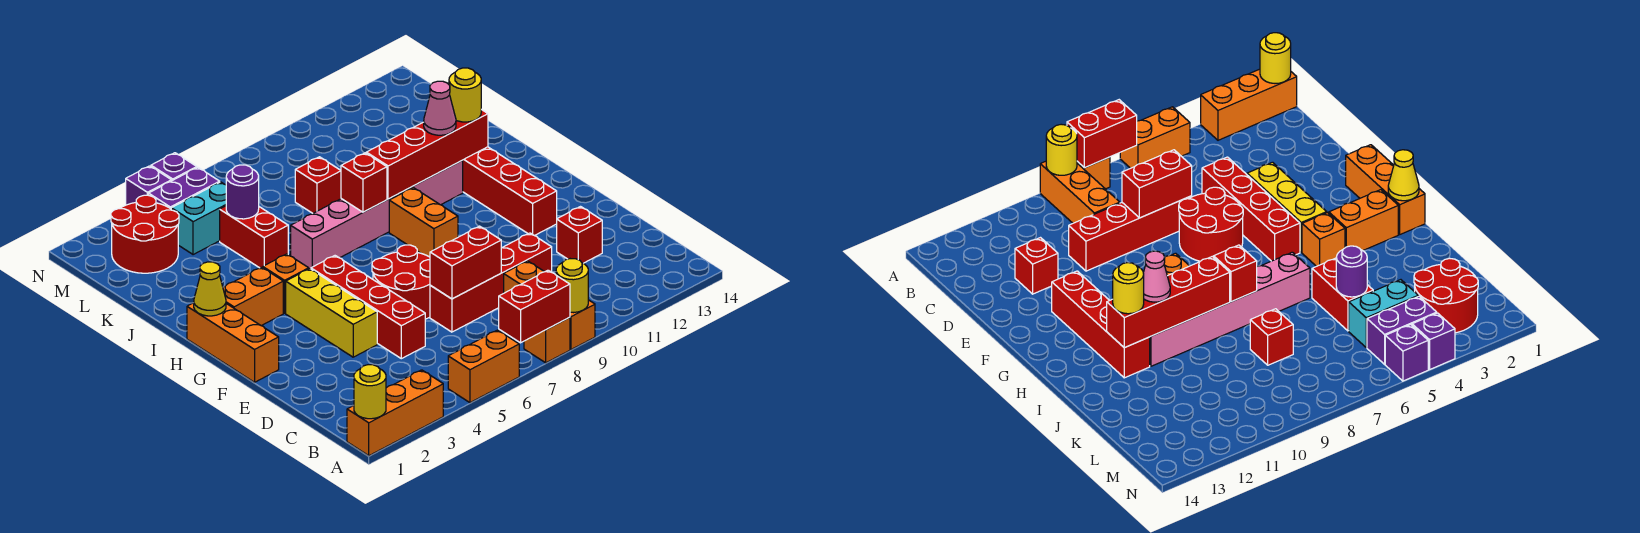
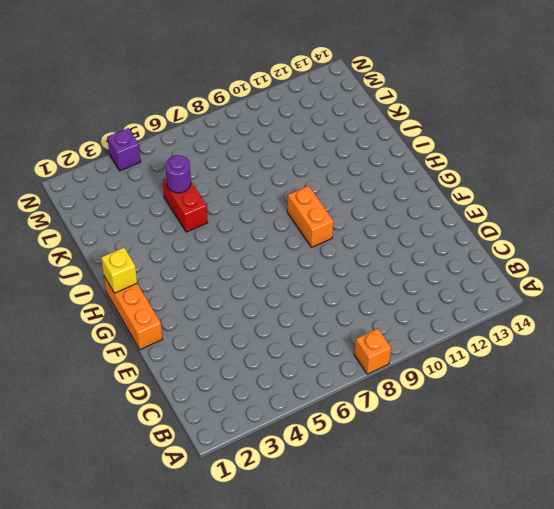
yellow 1x1 brick [101,248,137,293] -> yellow 1x1 cone [194,262,226,316]
none -> orange 1x3 brick [347,370,443,456]
none -> orange 1x2 brick [448,330,519,403]
none -> orange 1x3 brick [504,261,595,350]
none -> red 1x4 brick [311,256,425,359]

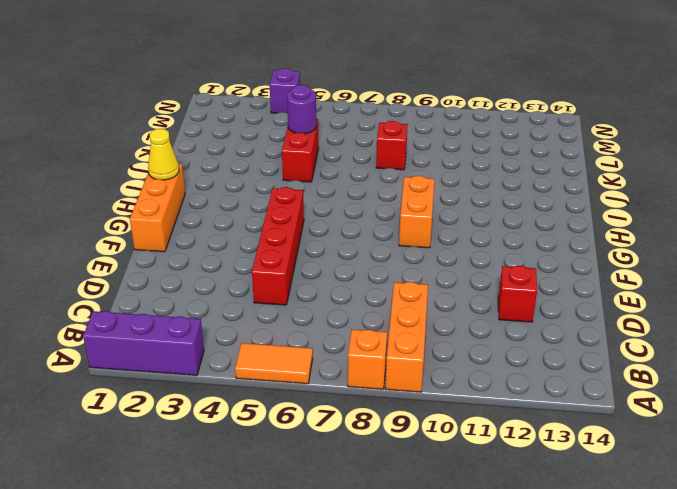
purple 1x3 brick [83,311,204,375] -> orange 1x3 brick [347,370,443,456]
orange 1x2 tile [235,343,313,384] -> orange 1x2 brick [448,330,519,403]
none -> red 1x4 brick [430,233,552,332]
none -> yellow 1x3 brick [286,269,377,357]
none -> red 2x2 round brick [372,245,430,319]
none -> red 1x4 brick [463,147,557,236]

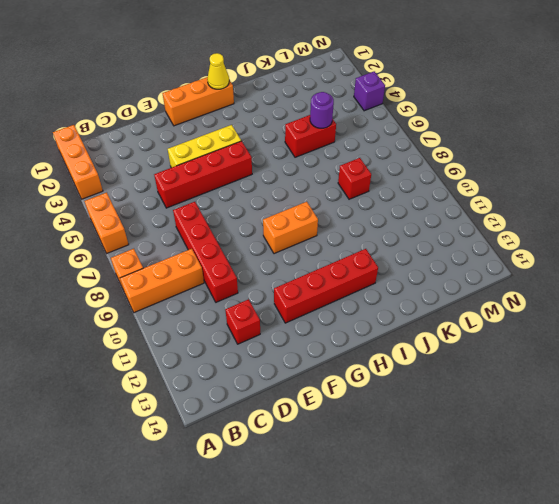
none -> red 2x2 round brick [372,245,430,319]
none -> orange 1x2 brick [223,267,283,326]
none -> orange 1x1 brick [263,254,309,313]
none -> pink 1x6 brick [291,160,463,269]

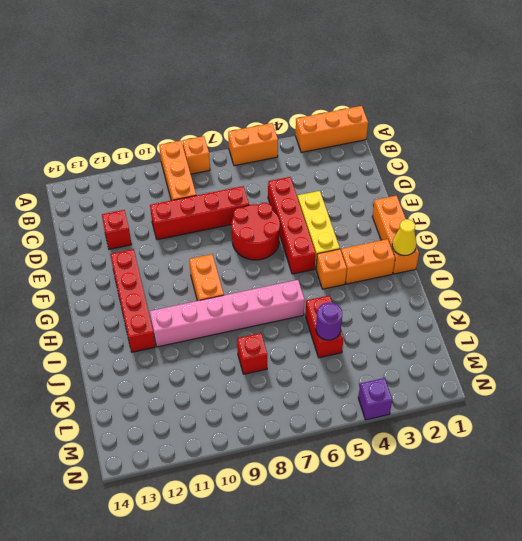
none -> red 2x2 round brick [111,195,179,273]
none -> cyan 1x2 brick [171,182,226,255]
none -> purple 1x2 brick [149,167,220,209]
none -> purple 1x1 brick [151,153,197,181]

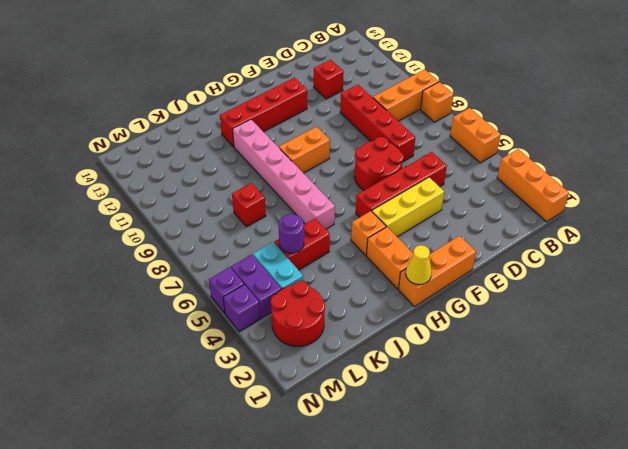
none -> yellow 1x1 round brick [354,365,386,419]
none -> red 1x2 brick [499,270,570,343]
none -> yellow 1x1 round brick [556,259,588,313]
none -> red 1x2 brick [430,226,501,299]

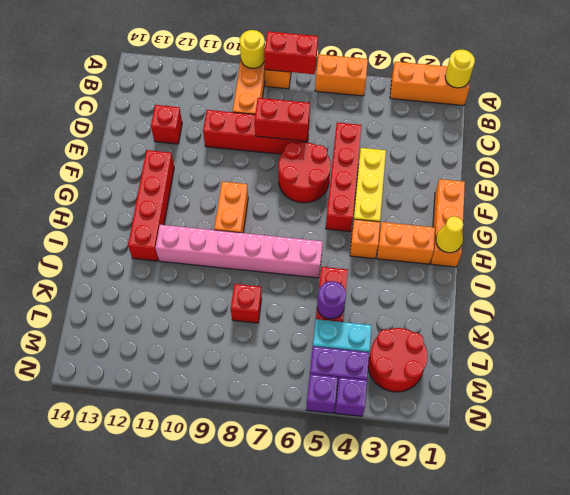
none -> red 1x1 brick [341,153,387,212]
none -> red 1x4 brick [366,109,488,199]
none -> pink 1x1 cone [424,81,456,135]
none -> yellow 1x1 round brick [449,68,481,122]

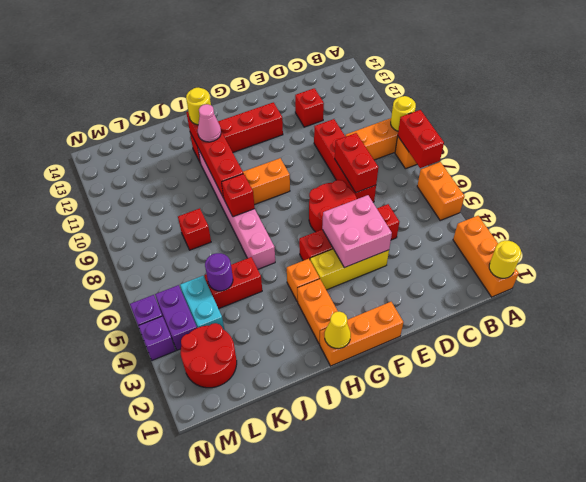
pink 2x2 brick [322,195,392,268] -> none

